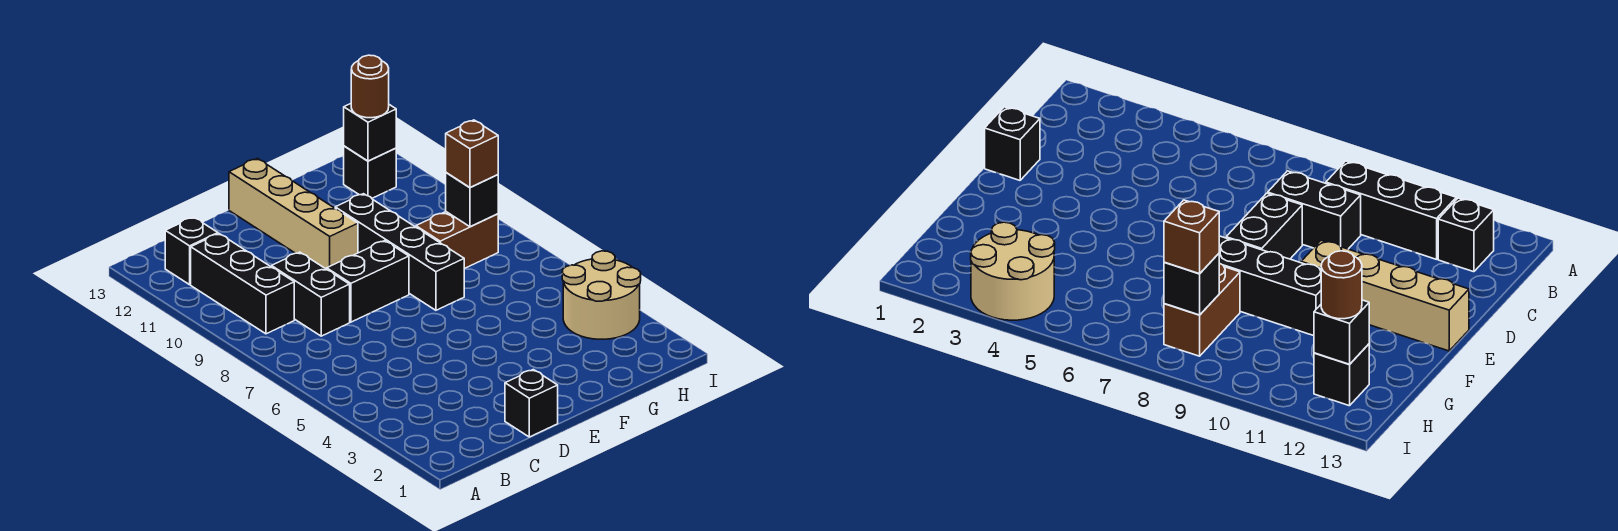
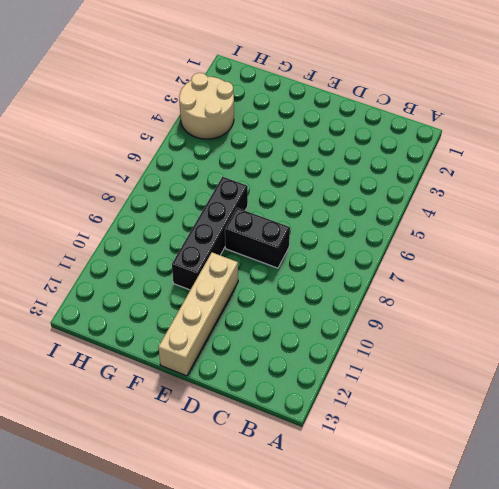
none -> black 1x3 brick [191,234,294,334]
none -> black 1x1 brick [165,217,218,285]
none -> black 1x2 brick [271,252,350,336]

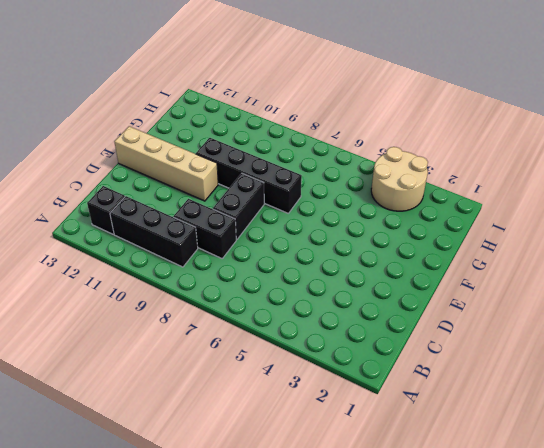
none -> black 1x1 brick [505,370,558,437]
none -> brown 1x2 brick [416,212,498,269]
none -> black 1x1 brick [344,146,396,198]

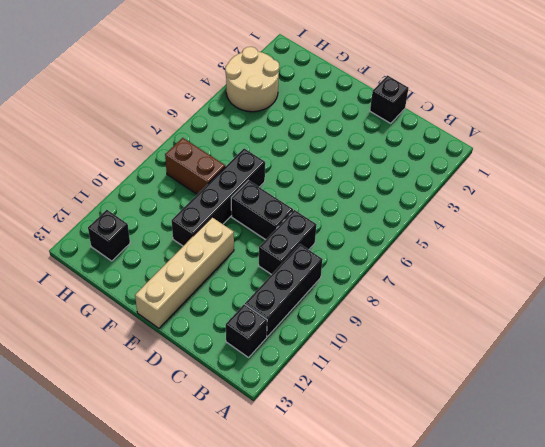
none -> black 1x1 brick [446,173,498,227]
none -> black 1x1 brick [344,104,396,161]
none -> brown 1x1 brick [446,120,498,188]

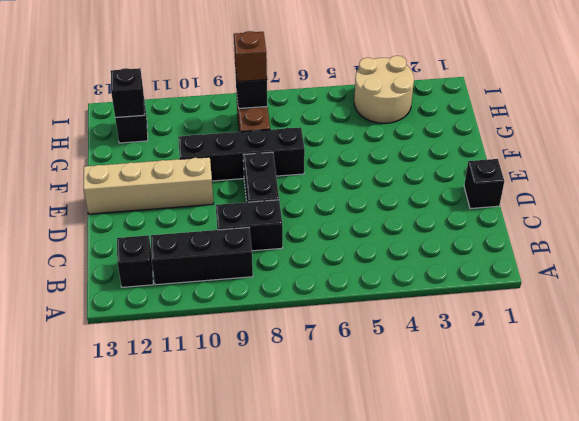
none -> brown 1x1 round brick [351,55,389,118]

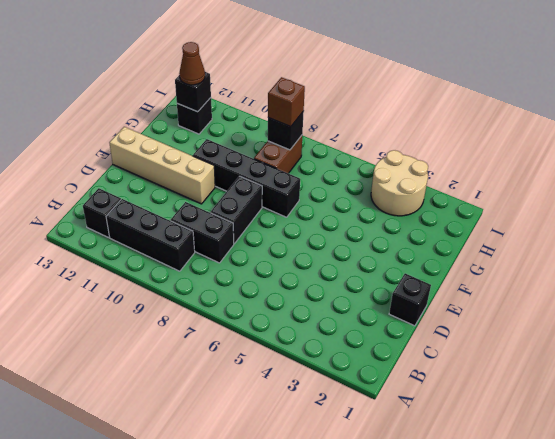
brown 1x1 cone [179,42,205,85] -> brown 1x1 round brick [351,55,389,118]

